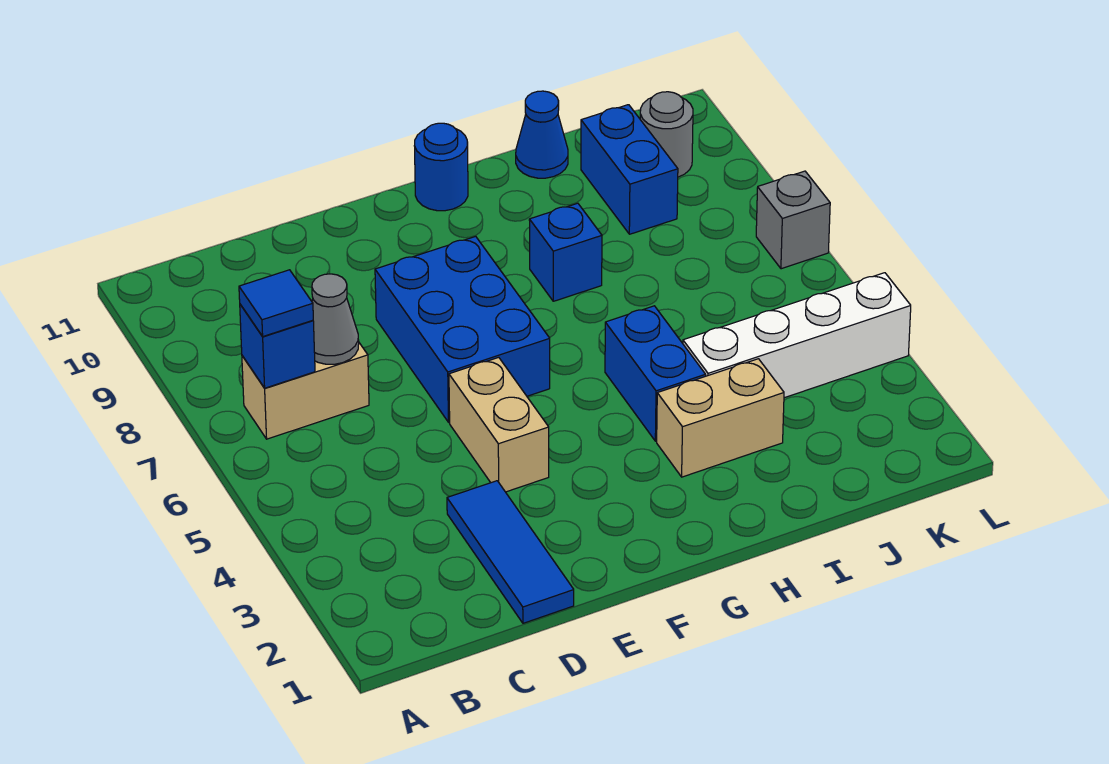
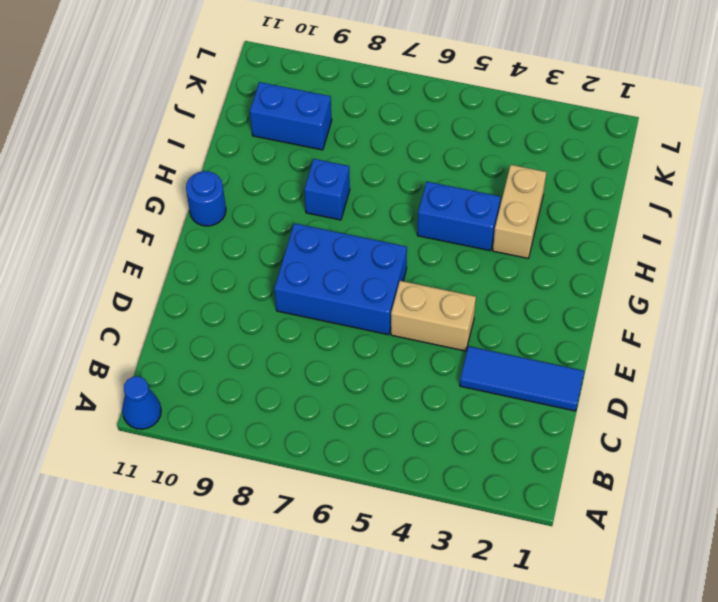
blue 1x1 cone [122,376,161,429] -> blue 1x1 cone moved to [516,91,568,178]
none -> tan 1x2 brick [242,343,369,439]
none -> white 1x4 brick [683,273,911,398]
none -> grey 1x1 round brick [640,92,693,177]

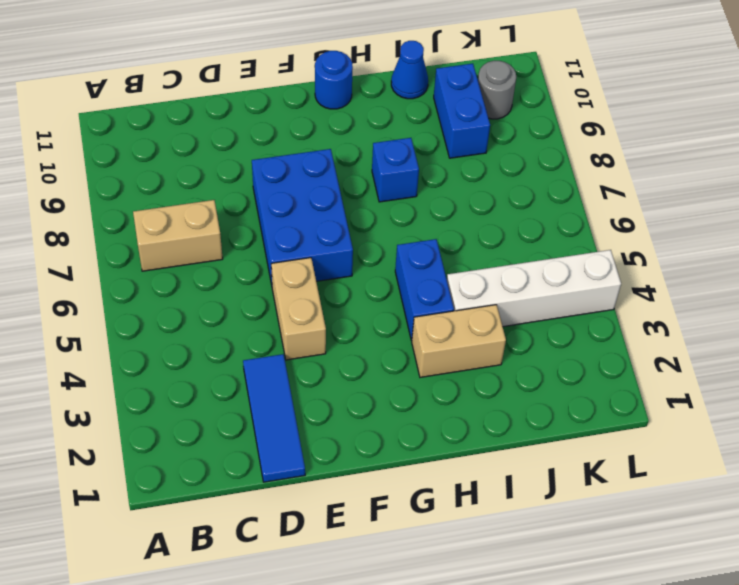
none -> grey 1x1 brick [756,171,830,269]
none -> blue 1x1 brick [240,304,315,388]
none -> grey 1x1 cone [312,274,359,364]

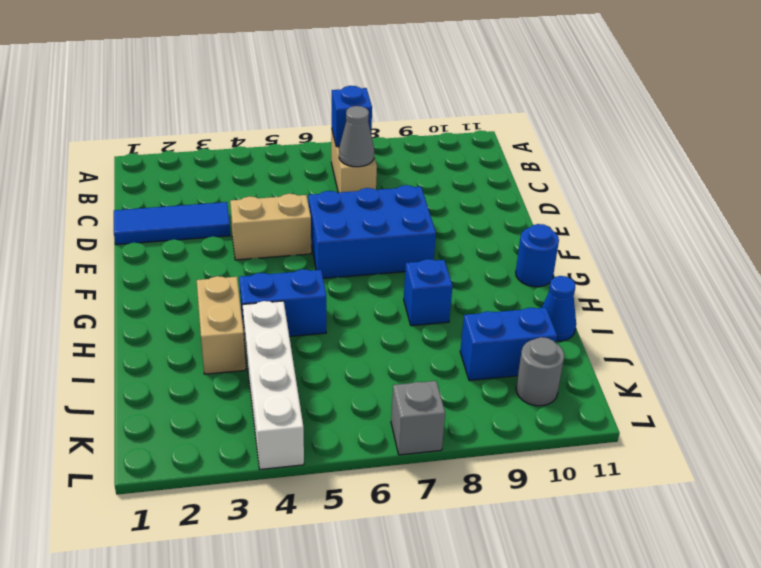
none -> blue 1x1 tile [239,270,313,336]

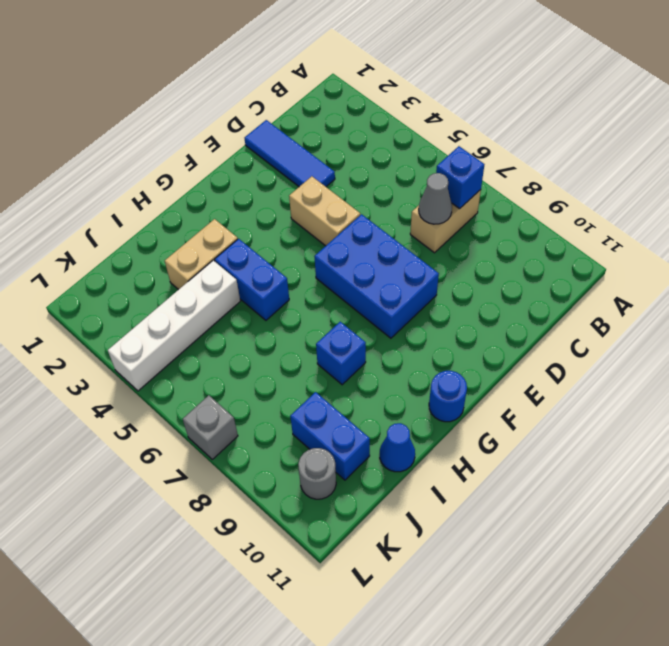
none -> blue 1x1 tile [239,270,313,336]

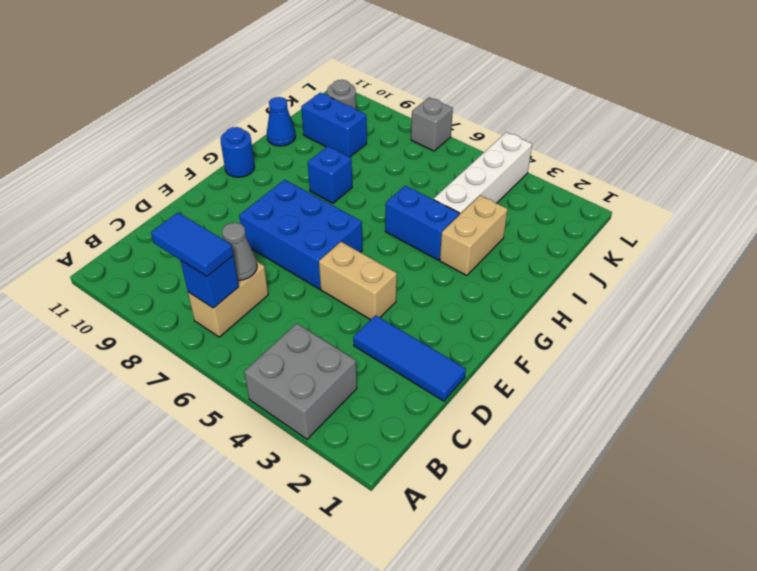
grey 2x2 brick [244,324,357,439] -> none
blue 1x2 tile [151,213,233,276] -> blue 1x1 tile [239,270,313,336]

